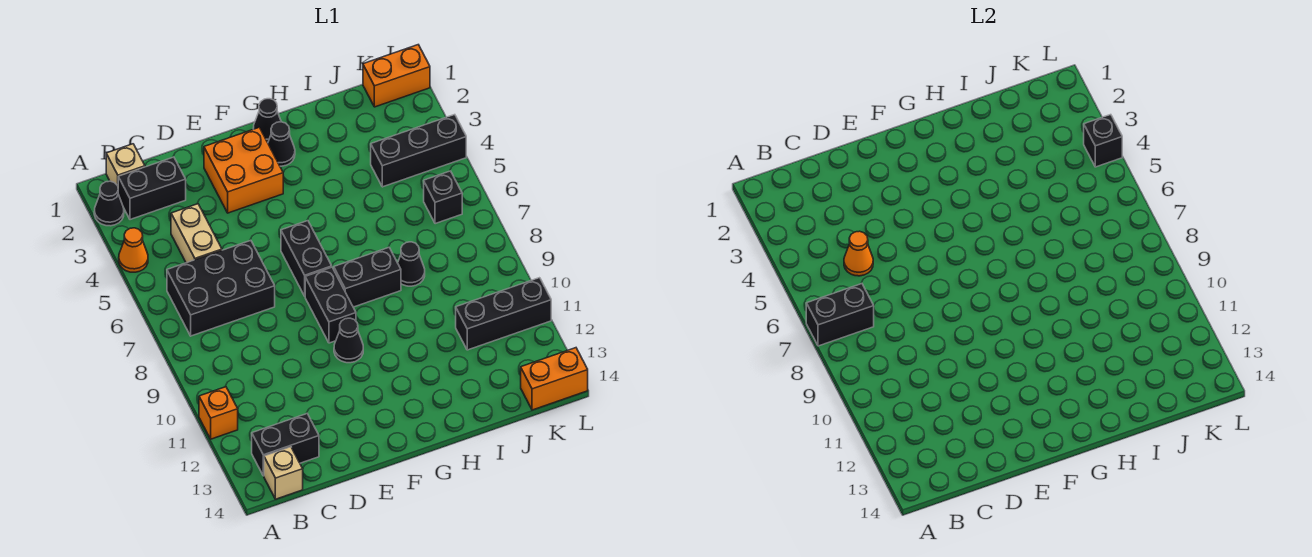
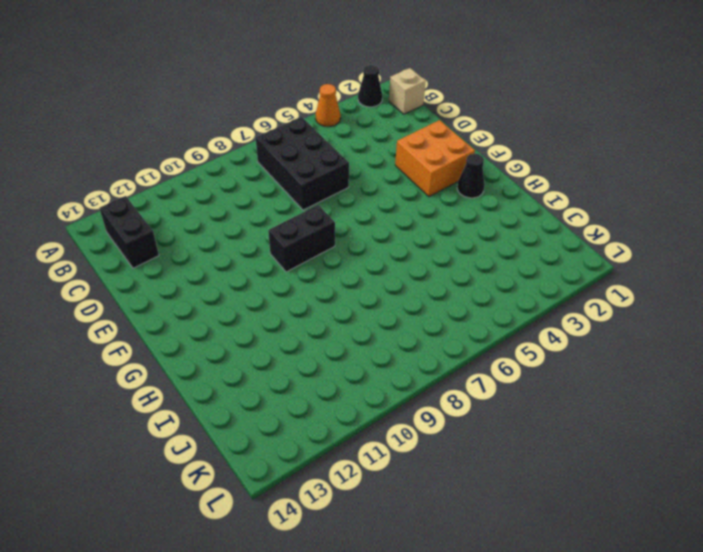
none -> orange 1x1 brick [199,387,238,439]
none -> black 1x2 brick [118,157,186,220]
none -> tan 1x1 brick [264,447,303,499]

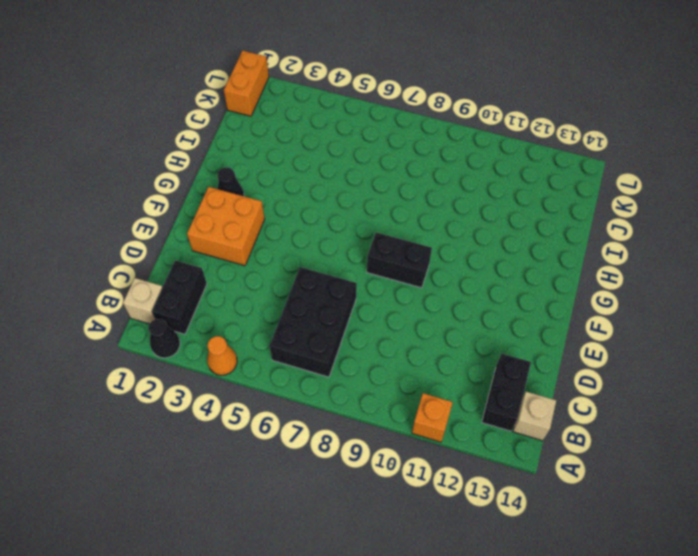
none -> tan 1x2 brick [171,204,222,263]
none -> black 1x2 brick [281,220,332,296]
none -> black 1x1 cone [334,318,363,363]

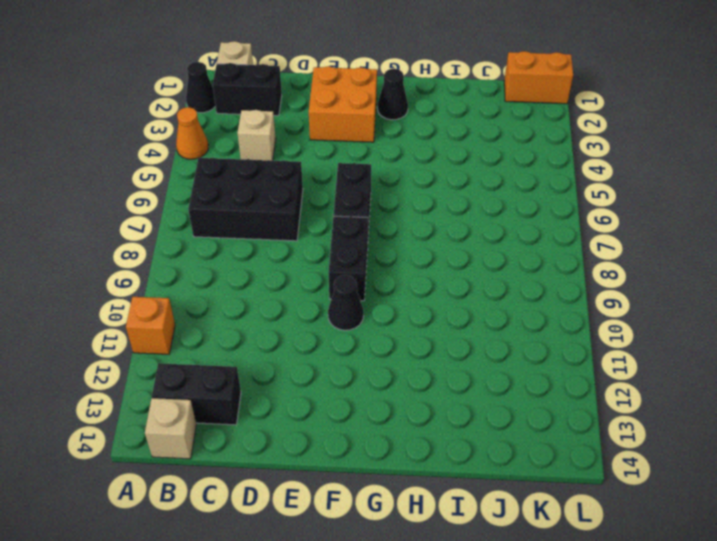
tan 1x1 brick [238,110,276,161] -> tan 1x2 brick [171,204,222,263]
none -> black 1x1 cone [253,99,281,142]
none -> black 1x2 brick [334,248,401,307]
none -> black 1x1 cone [398,242,425,286]

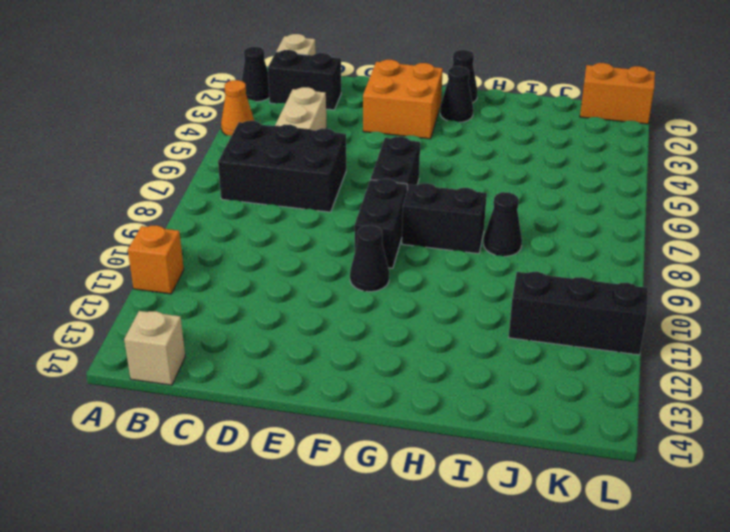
none -> black 1x2 brick [252,414,319,476]
none -> black 1x3 brick [371,115,466,187]
none -> black 1x1 brick [424,171,462,224]

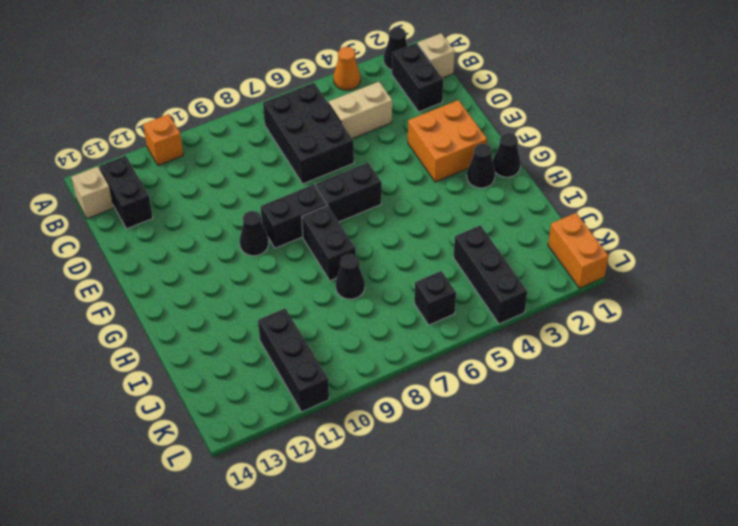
none -> orange 1x2 brick [521,348,588,410]
none -> black 1x2 brick [806,284,874,346]
none -> orange 1x1 cone [844,231,873,276]

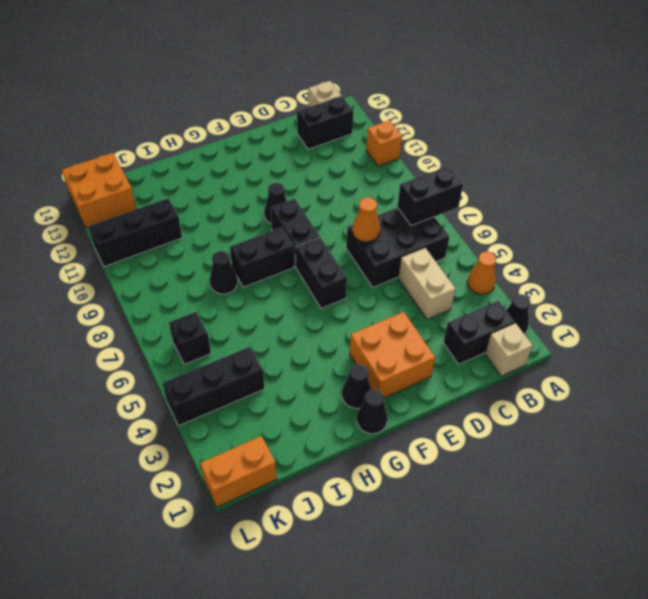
orange 1x1 cone [352,197,380,242] -> orange 1x1 cone moved to [844,231,873,276]
orange 2x2 brick [62,153,136,228] -> orange 1x2 brick [521,348,588,410]
none -> black 1x1 brick [1084,115,1122,167]

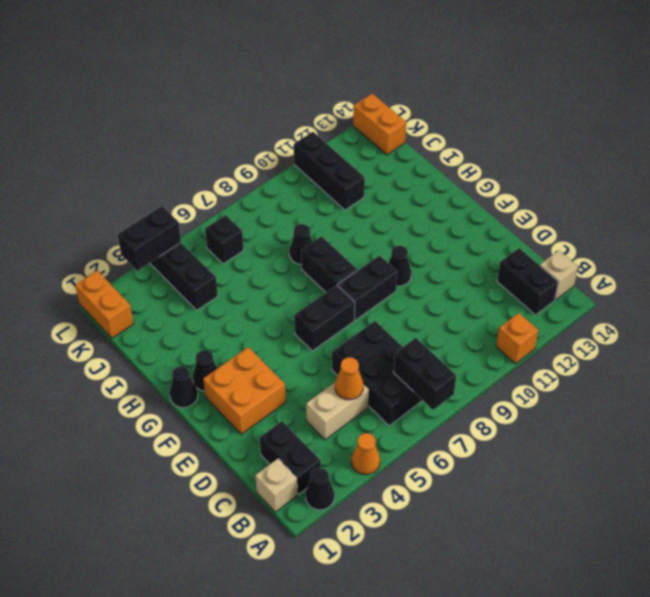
black 1x2 brick [118,206,181,271] -> black 1x1 brick [1084,115,1122,167]

